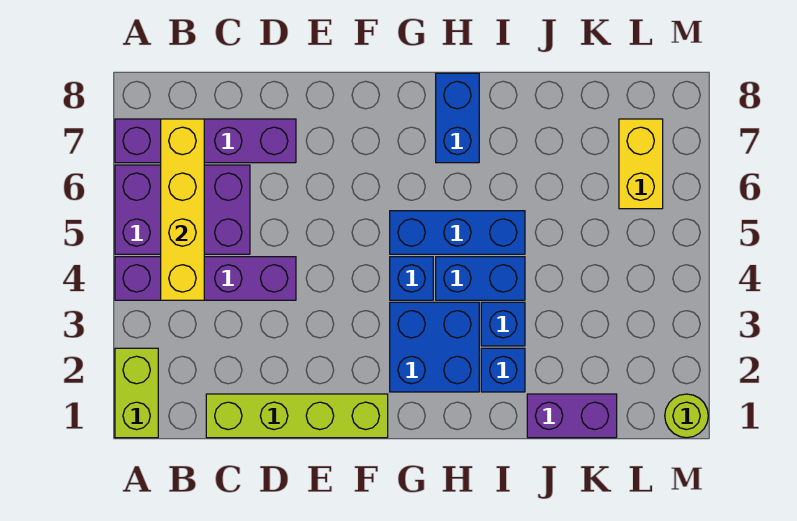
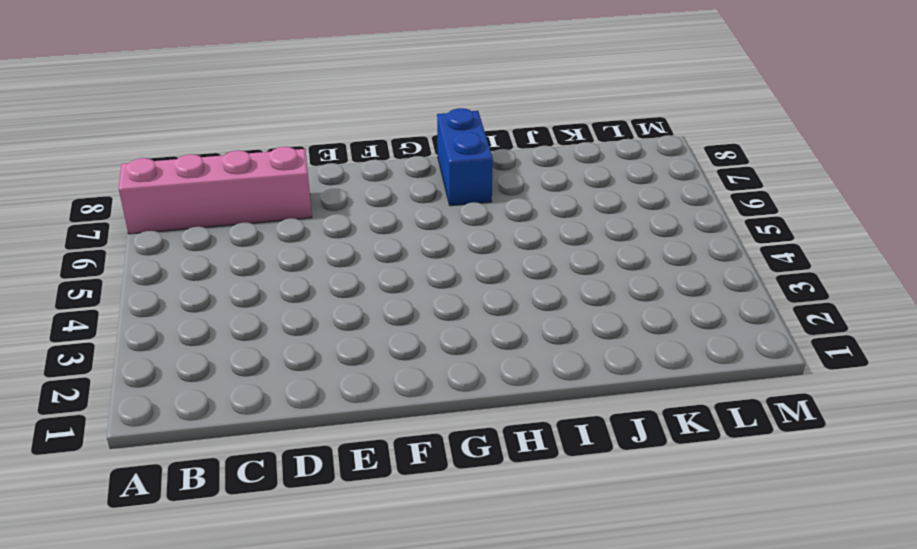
pink 1x4 brick [119,147,312,234] -> purple 1x4 brick [115,119,296,163]
none -> lime 1x2 brick [115,348,158,438]
none -> purple 1x4 brick [115,257,296,300]
none -> purple 2x3 brick [115,165,250,254]

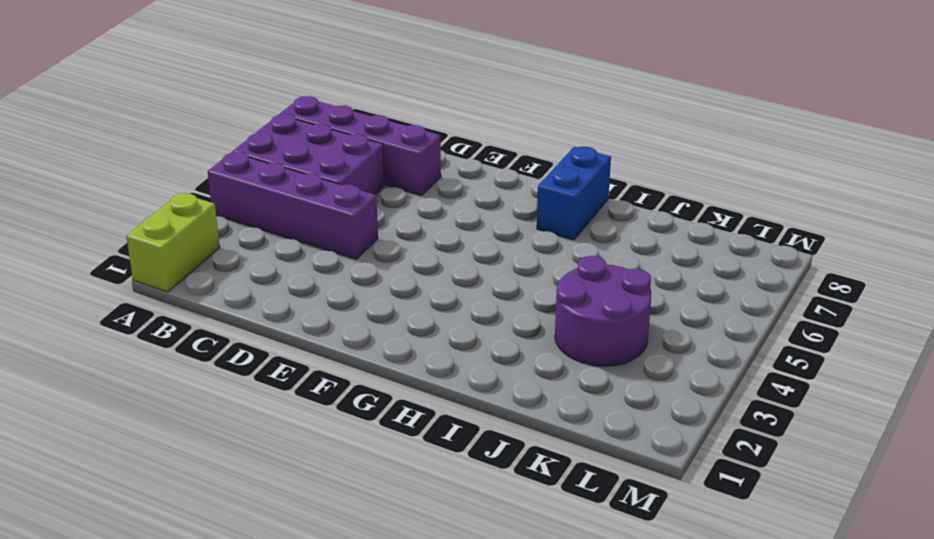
purple 2x2 round brick [555,256,651,366] -> none
none -> lime 1x4 brick [206,394,388,438]
none -> blue 2x2 brick [390,302,479,392]
none -> blue 1x1 brick [390,257,433,300]

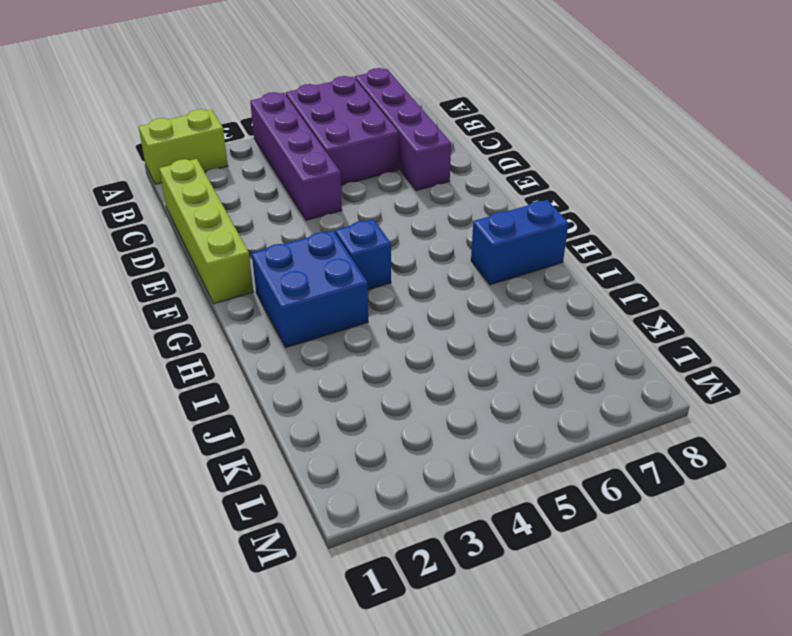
none -> blue 1x3 brick [390,211,525,254]
none -> blue 1x2 brick [436,257,525,300]
none -> blue 1x1 brick [481,348,525,392]

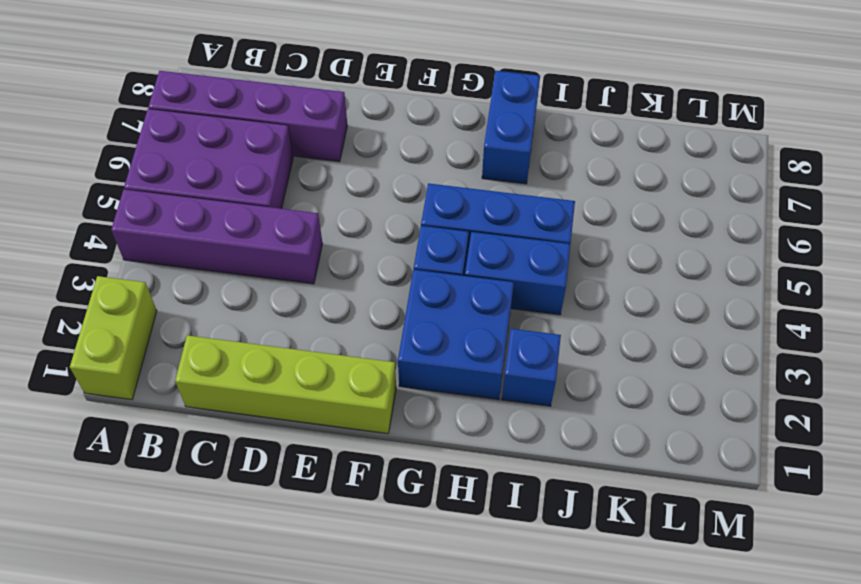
none -> blue 1x1 brick [481,302,525,346]
none -> purple 1x2 brick [527,394,617,438]
none -> yellow 1x2 brick [619,119,663,209]

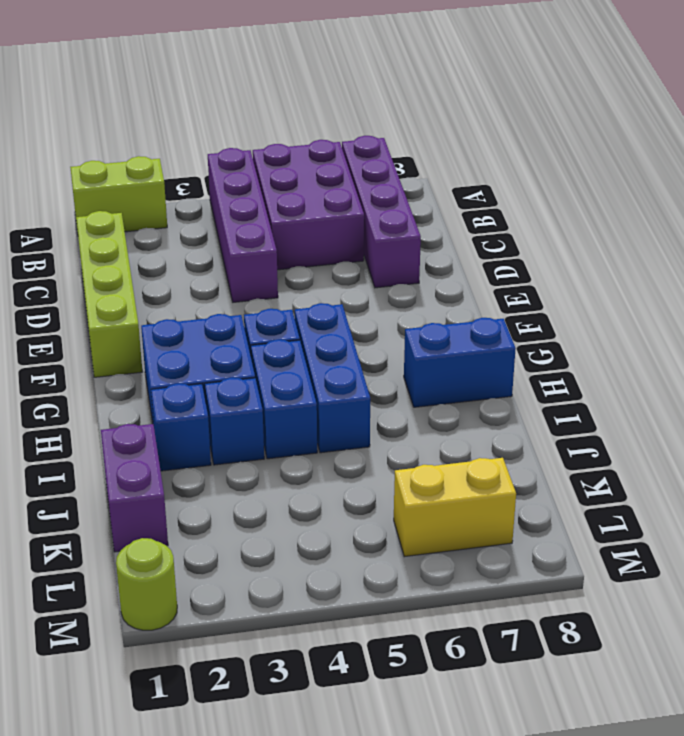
none -> yellow 1x4 brick [161,119,204,300]

